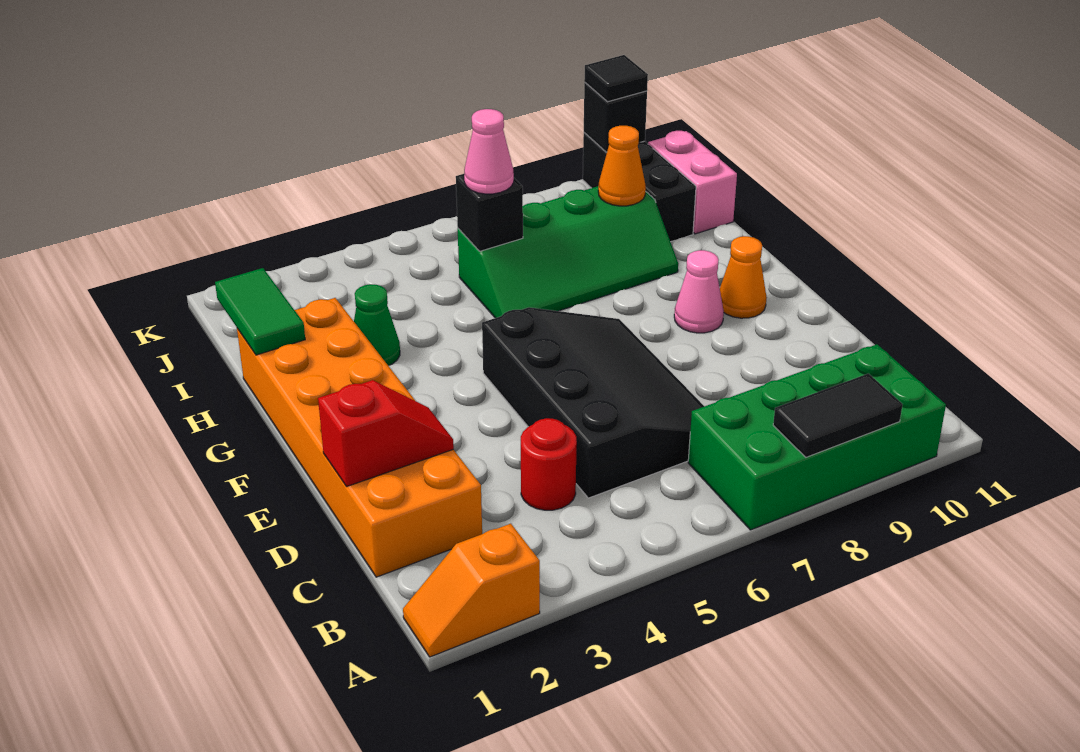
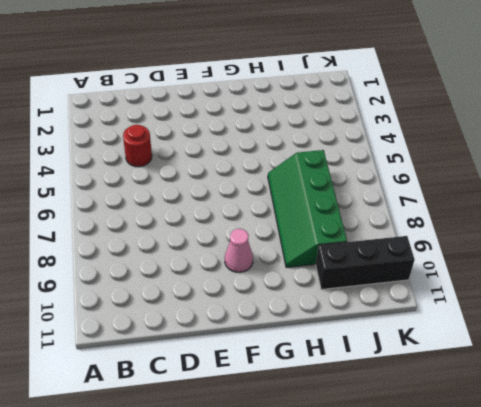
none -> orange 1x2 slope [403,524,540,657]
none -> green 2x4 brick [688,344,946,530]
none -> orange 2x6 brick [237,298,482,577]

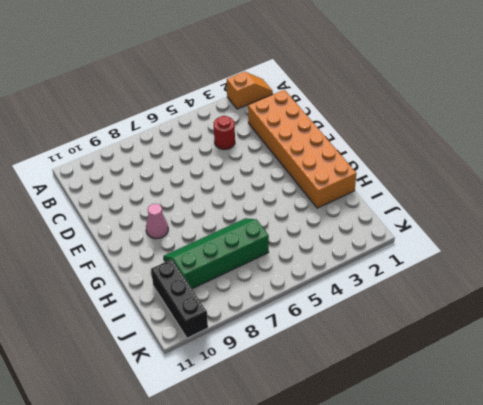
none -> green 2x4 brick [688,344,946,530]
none -> black 3x4 slope [482,307,704,498]
none -> orange 1x1 cone [720,236,767,318]

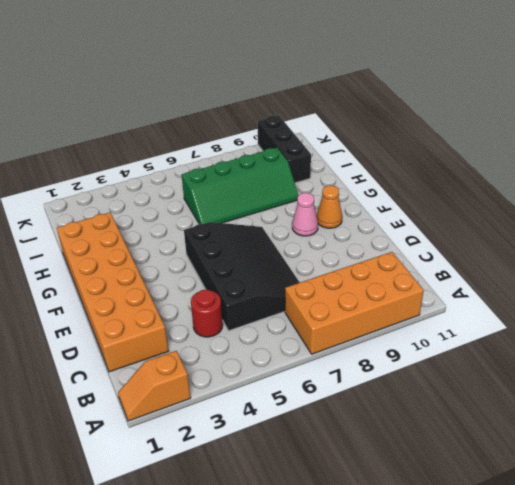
orange 2x4 brick [285,252,424,354] -> green 2x4 brick [688,344,946,530]
none -> green 1x1 cone [354,284,400,366]
none -> pink 1x2 brick [648,131,737,234]
none -> black 1x2 tile [773,374,903,457]

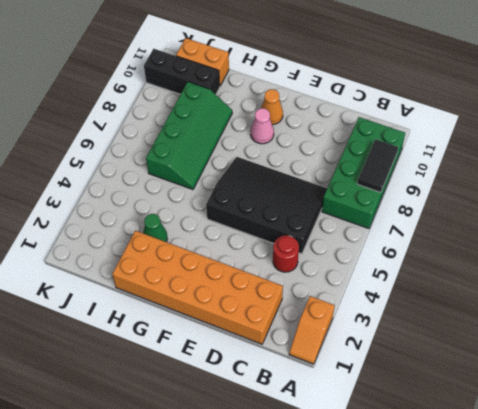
orange 1x2 brick [176,38,229,86] -> pink 1x2 brick [648,131,737,234]
none -> red 1x2 slope [318,380,454,487]
none -> green 1x2 tile [215,268,305,355]
none -> black 1x1 brick [456,174,523,251]

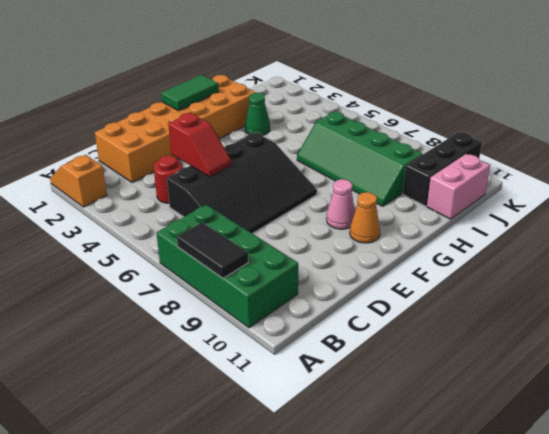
red 1x2 slope [168,113,231,177] -> red 1x2 slope moved to [318,380,454,487]
green 1x2 tile [161,75,219,111] -> green 1x2 tile moved to [215,268,305,355]
none -> black 1x1 brick [456,174,523,251]
none -> orange 1x1 cone [598,126,646,206]
none -> black 1x1 brick [584,83,647,152]

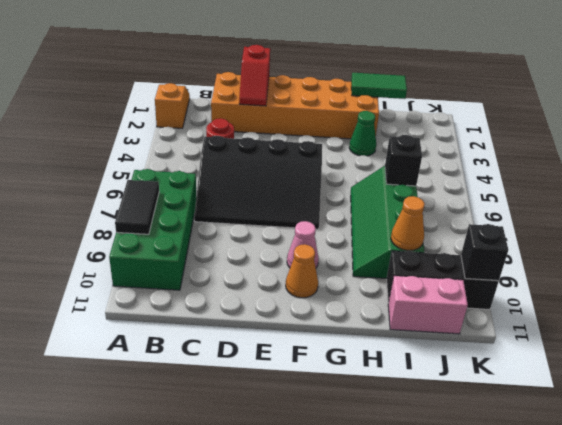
none -> pink 1x1 cone [464,109,514,194]
none -> black 1x1 tile [584,55,648,102]

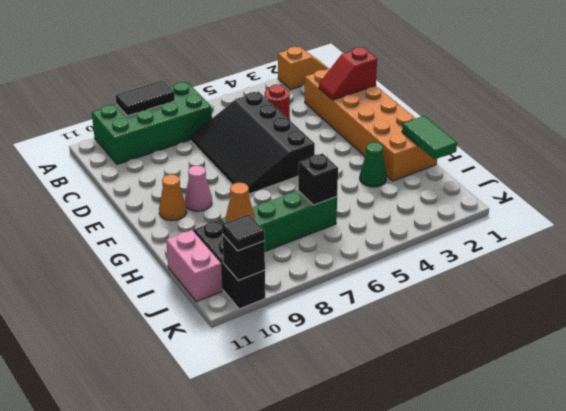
none -> pink 1x1 cone [464,109,514,194]

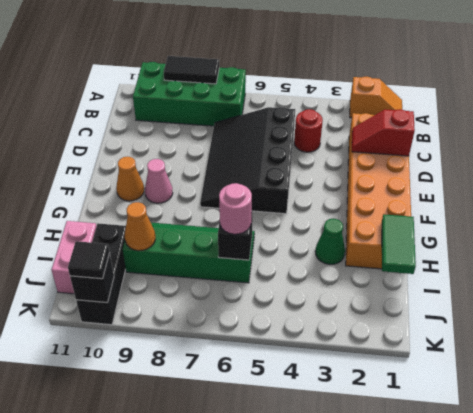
pink 1x1 round brick [219,183,252,234] -> pink 1x1 cone [464,109,514,194]

